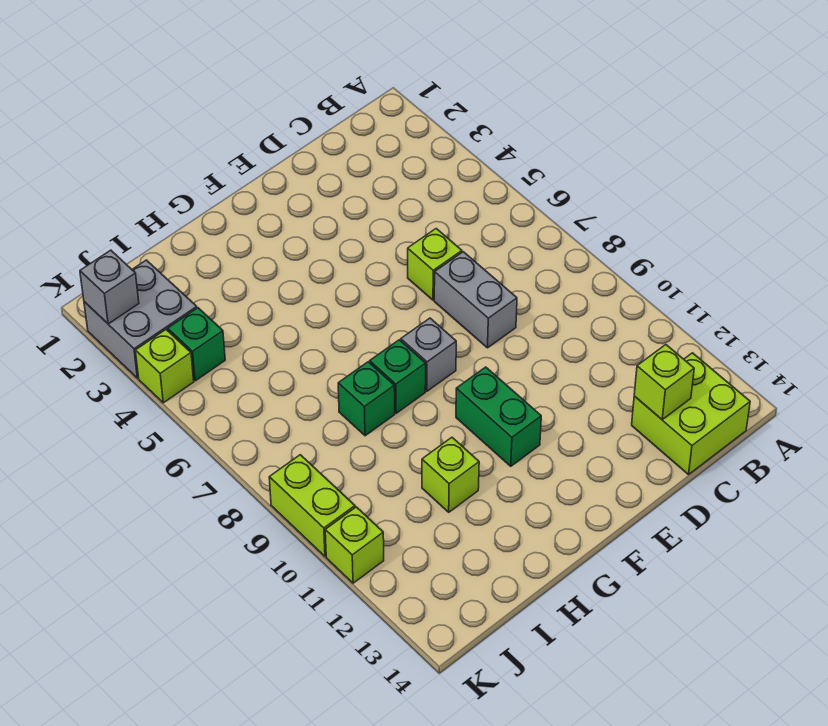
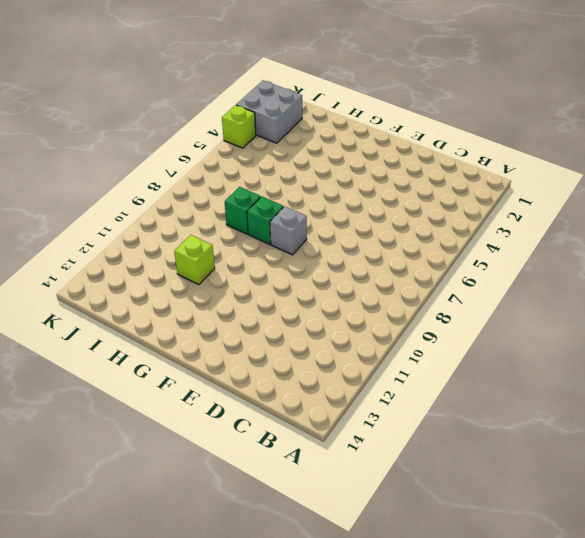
none -> lime 2x2 brick [632,353,750,475]
none -> lime 1x1 brick [408,229,462,300]
none -> grey 1x2 brick [434,252,517,348]

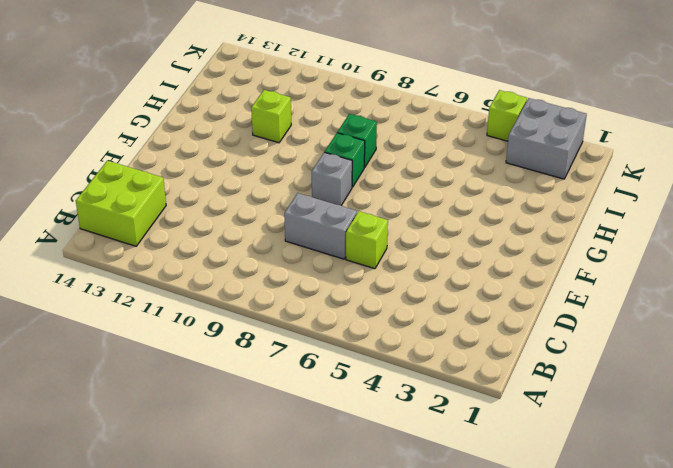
none -> green 1x2 brick [456,367,541,466]
none -> green 1x1 brick [168,308,225,381]
none -> lime 1x2 brick [269,455,355,556]

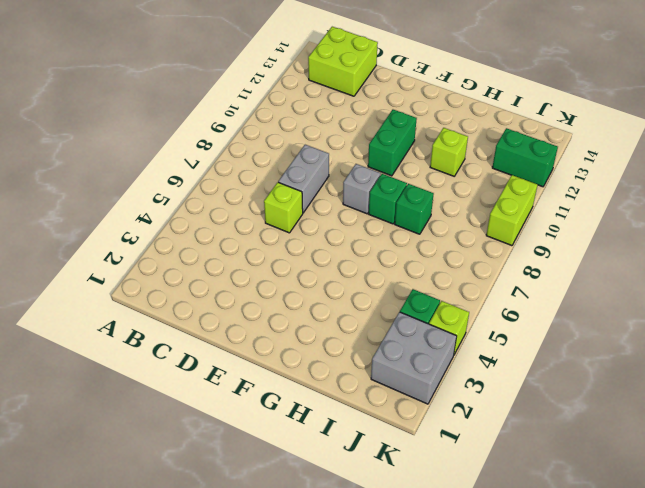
green 1x2 brick [492,128,558,187] -> none
none -> lime 1x1 brick [325,507,384,583]
none -> lime 1x1 brick [634,345,694,419]
none -> grey 1x1 brick [80,250,139,324]

